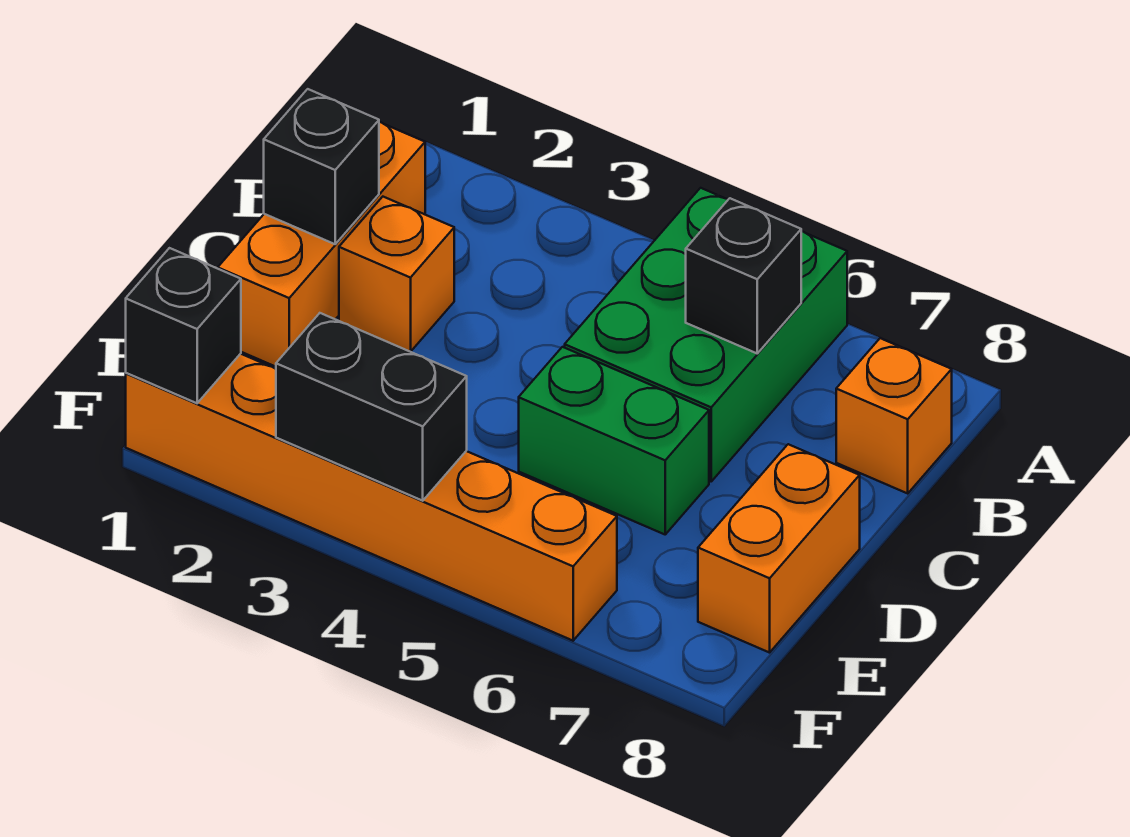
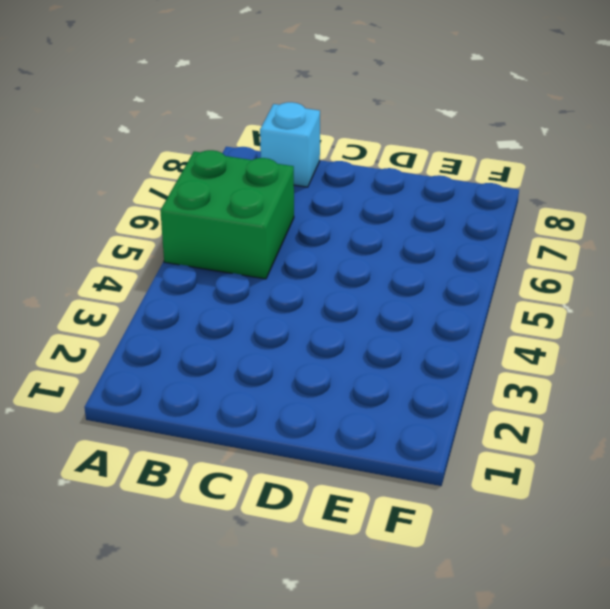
green 2x2 brick [160,150,294,279] -> green 2x3 brick [565,188,847,481]
cyan 1x1 brick [260,102,320,187] -> orange 1x1 brick [836,338,952,493]
none -> orange 1x3 brick [218,122,425,367]
none -> orange 1x1 brick [339,197,454,352]

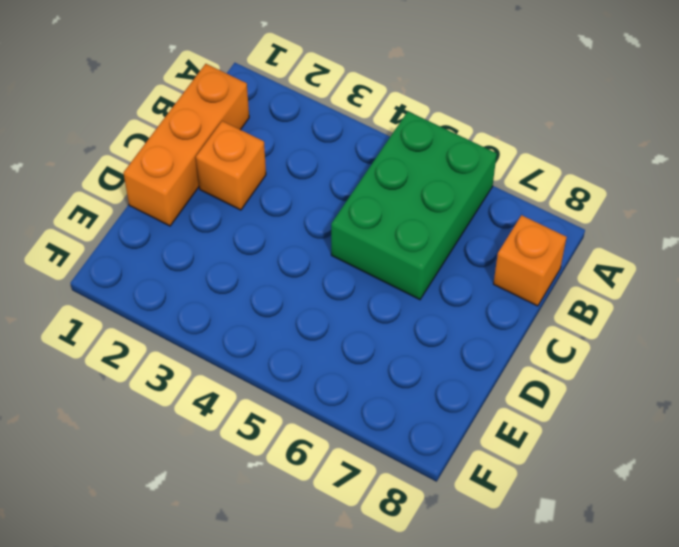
none -> green 1x2 brick [519,347,709,534]
none -> orange 1x2 brick [698,444,860,653]

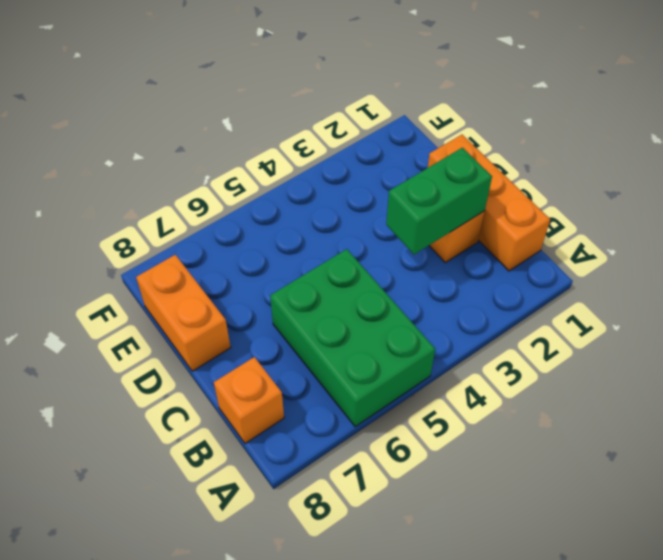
green 1x2 brick [386,148,492,254] -> green 1x2 brick moved to [519,347,709,534]
none -> orange 1x6 brick [126,354,617,641]
none -> black 1x1 brick [686,198,801,353]

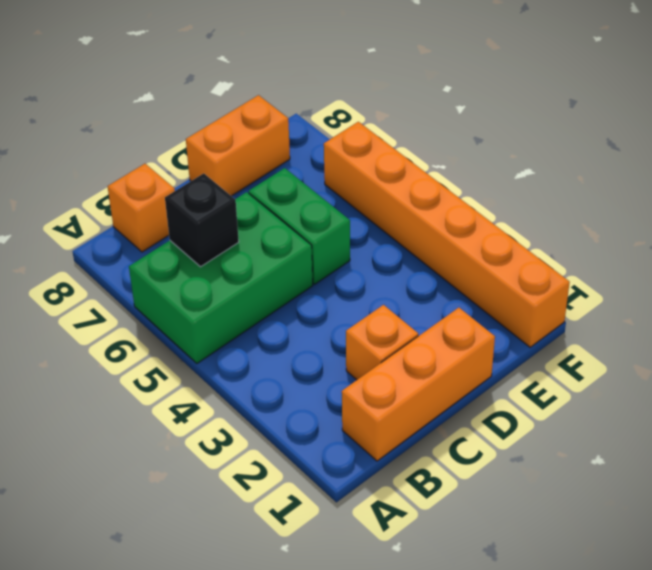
none -> black 1x1 brick [264,89,379,244]
none -> black 1x1 brick [126,248,241,403]

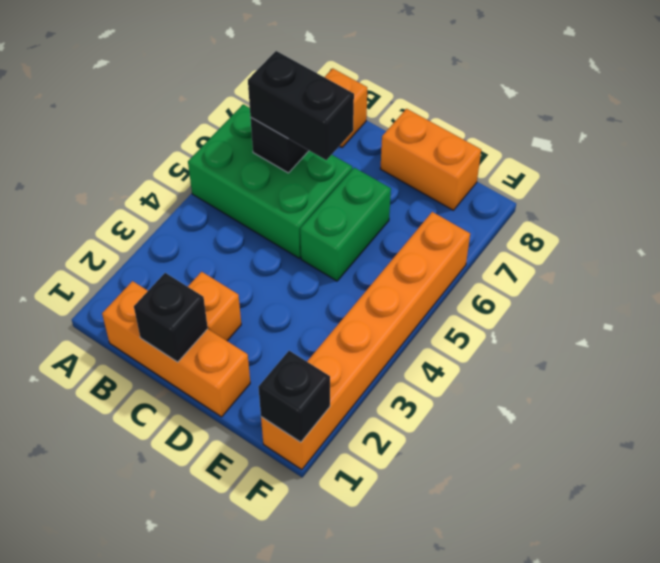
black 1x2 brick [248,51,354,160] -> black 1x2 brick turned to [276,313,467,501]

